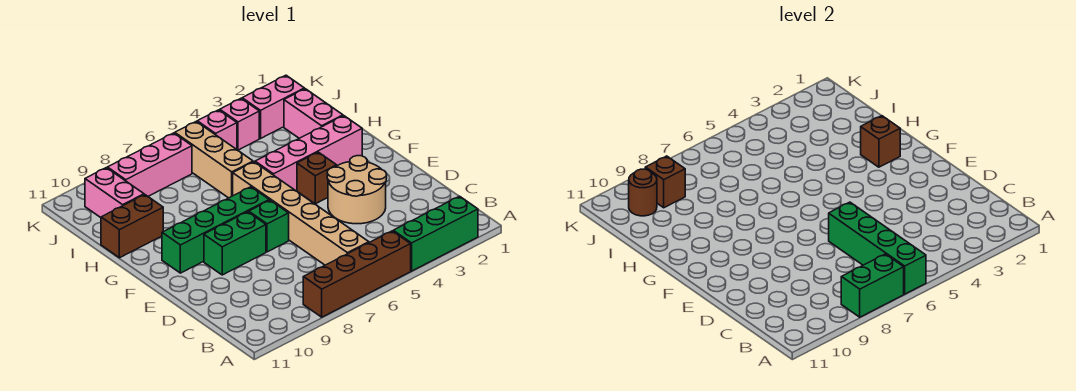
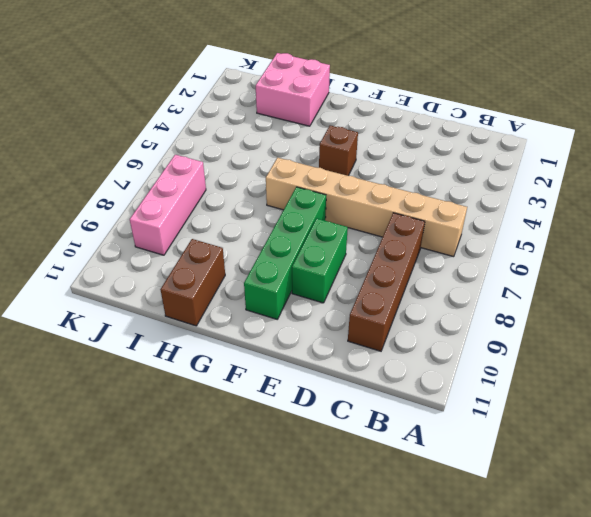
brown 1x4 brick [348,213,425,351] -> brown 1x4 brick moved to [303,231,411,317]
pink 2x2 brick [256,53,330,126] -> pink 1x2 brick [284,89,343,138]
none -> green 1x3 brick [393,196,478,271]
none -> tan 2x2 round brick [327,156,387,224]
none -> green 1x1 brick [249,200,289,252]

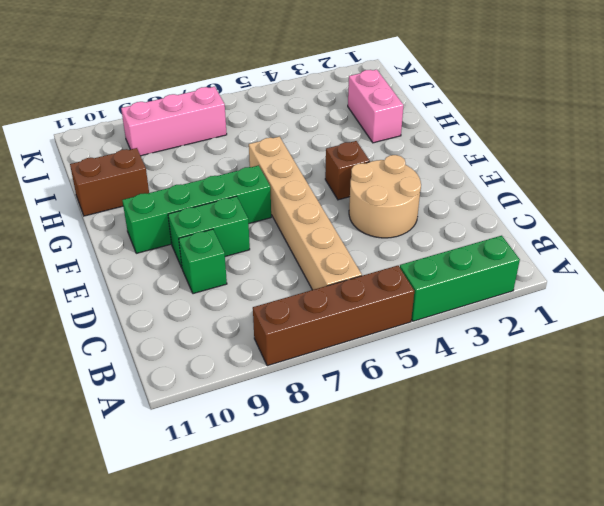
green 1x1 brick [179,229,227,294] -> green 1x1 brick moved to [249,200,289,252]
none -> pink 1x4 brick [255,116,362,191]
none -> tan 1x3 brick [175,122,253,198]
none -> pink 1x2 brick [85,168,144,218]

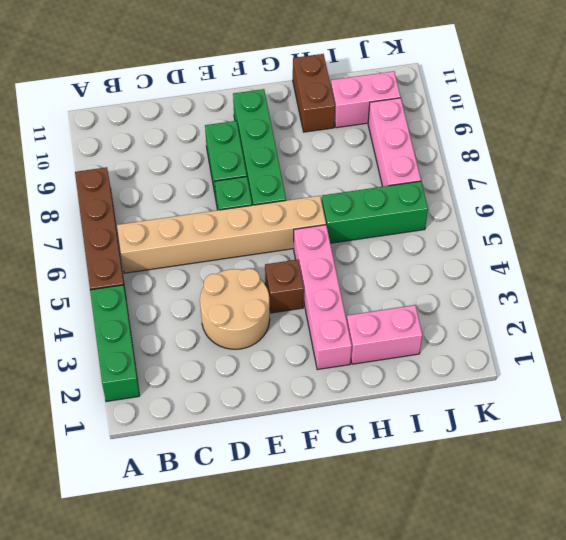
green 1x3 brick [322,181,428,243] -> tan 1x3 brick [175,122,253,198]
none -> pink 1x2 brick [242,75,304,138]
none -> pink 1x1 brick [220,99,259,150]
none -> pink 1x1 brick [197,110,237,149]

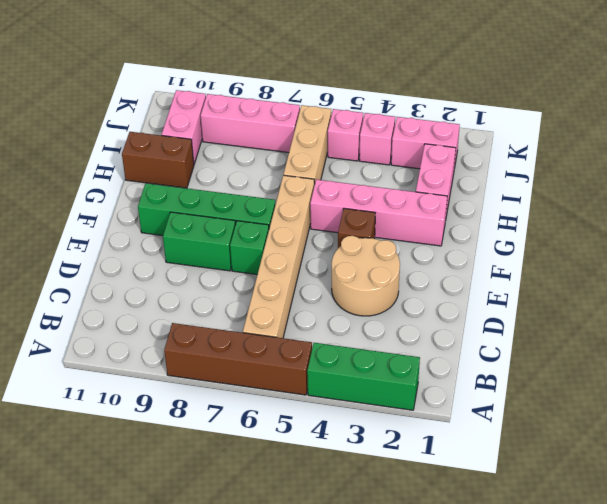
none -> green 1x4 brick [829,202,926,294]
none -> green 1x2 brick [841,254,904,317]
none -> brown 1x1 brick [861,116,900,167]

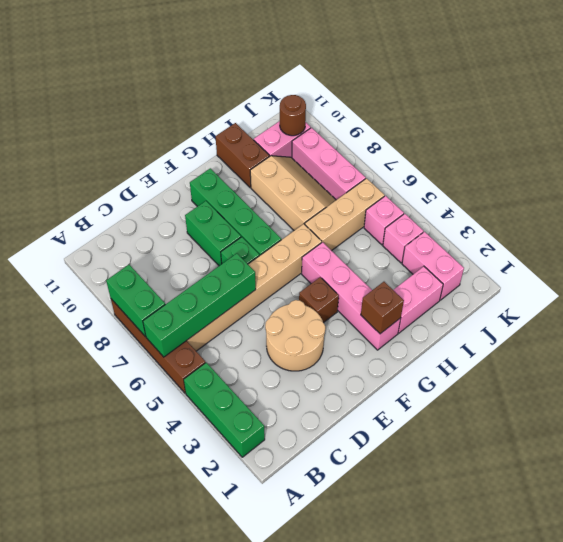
tan 2x3 slope [250,156,336,230] -> none
none -> brown 1x1 brick [645,156,685,208]

